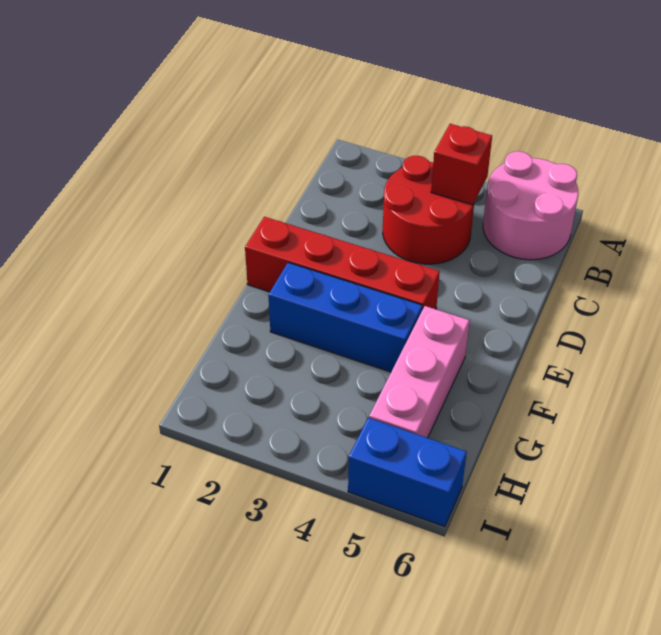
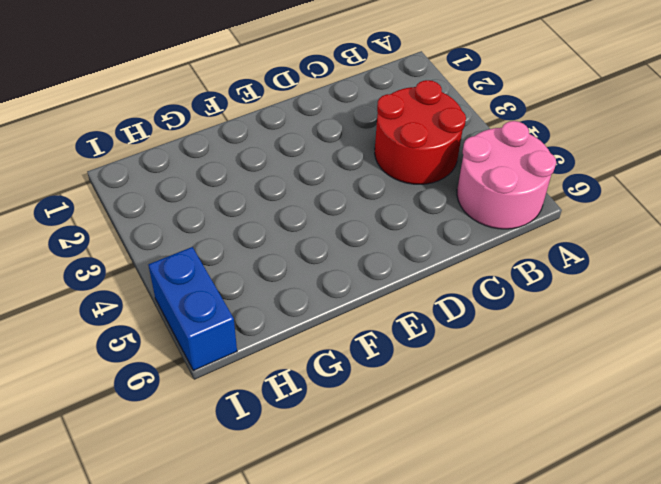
none -> red 1x4 brick [245,217,440,310]
none -> blue 1x3 brick [269,263,422,372]

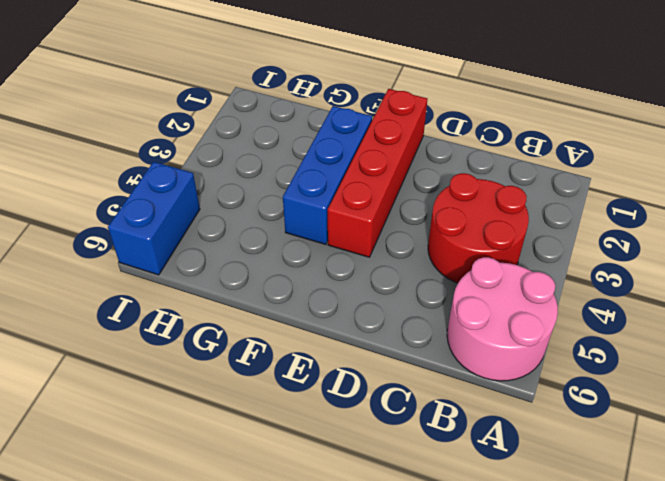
none -> pink 1x3 brick [369,306,470,438]
none -> red 1x1 brick [431,124,492,205]

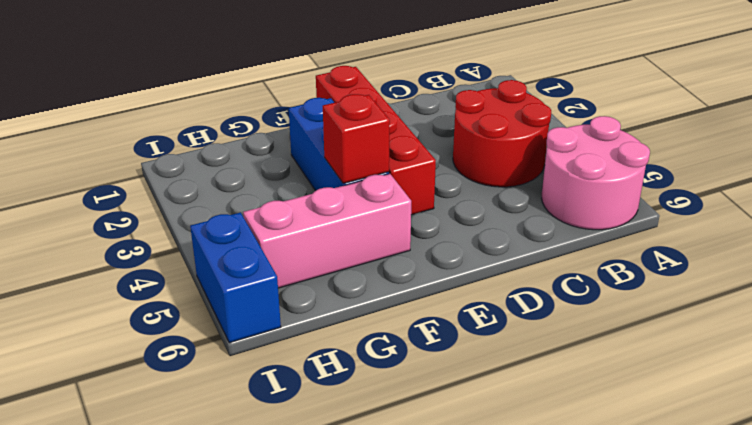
red 1x1 brick [323,94,390,183] -> red 1x1 brick moved to [431,124,492,205]

